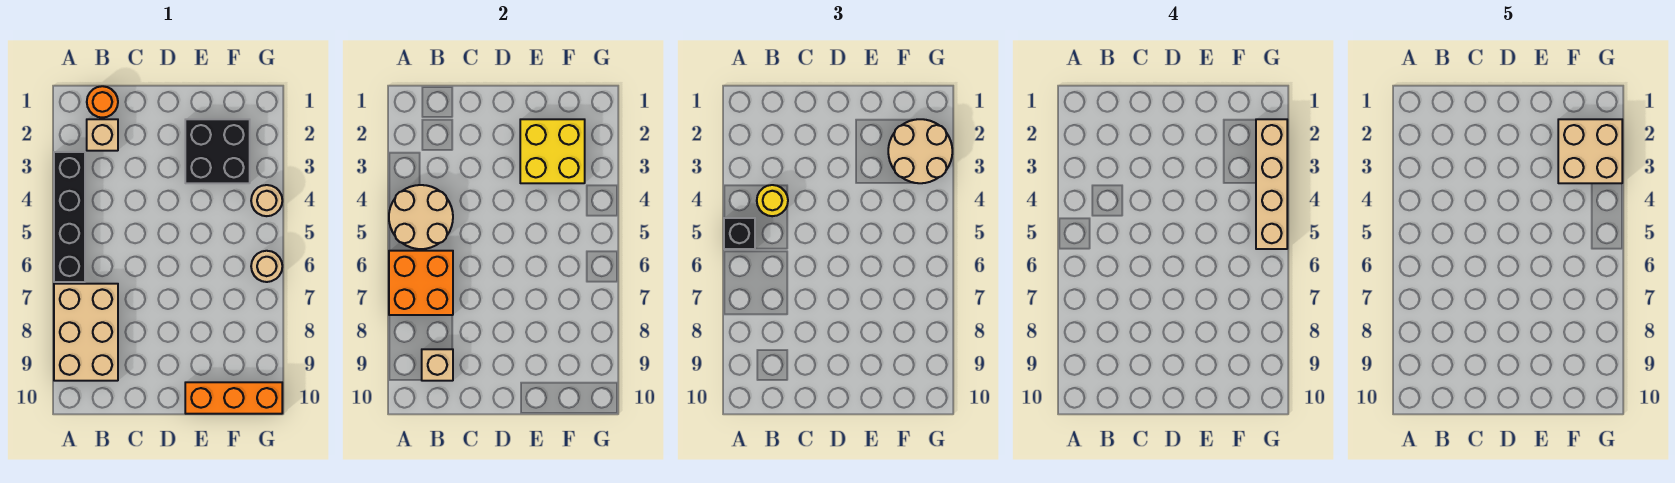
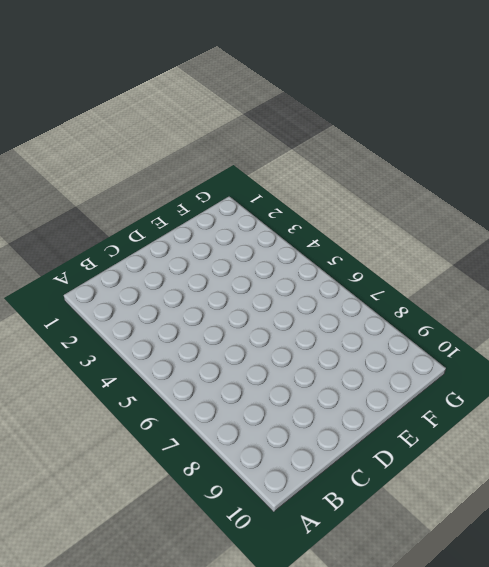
none -> black 1x4 brick [54,152,85,282]
none -> tan 2x3 brick [54,284,118,381]
none -> orange 1x1 round brick [87,86,118,118]

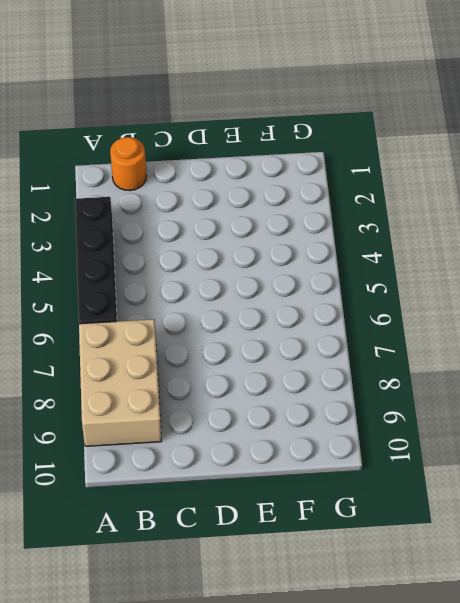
none -> tan 1x1 brick [87,119,118,151]
none -> black 2x2 brick [185,119,250,183]
none -> orange 1x3 brick [185,382,282,414]

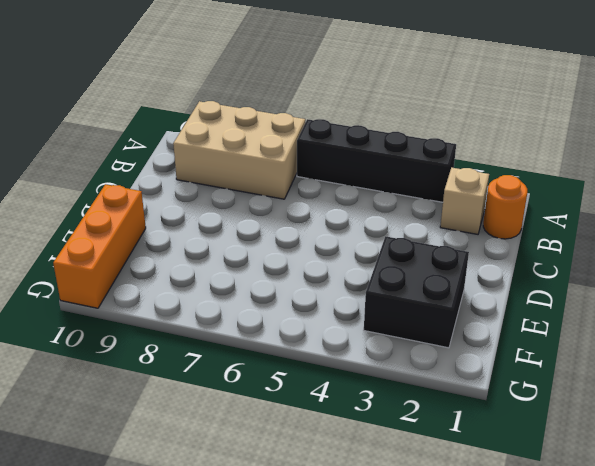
none -> tan 1x1 round brick [251,185,282,216]
none -> tan 1x1 round brick [251,251,282,282]
none -> tan 2x2 round brick [389,185,453,249]

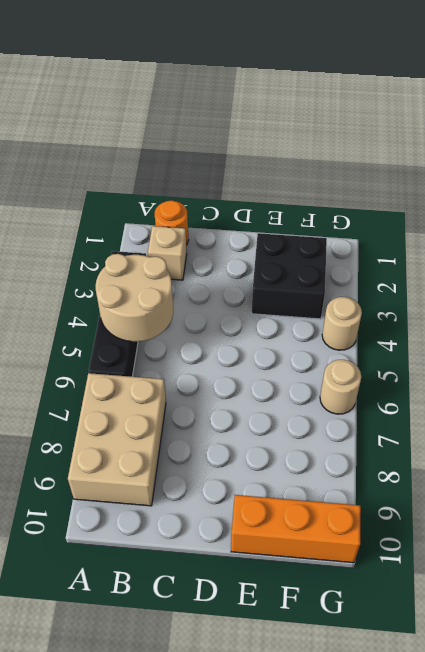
none -> orange 2x2 brick [389,251,453,315]
none -> tan 1x1 brick [422,349,453,381]
none -> yellow 2x2 brick [520,119,585,183]

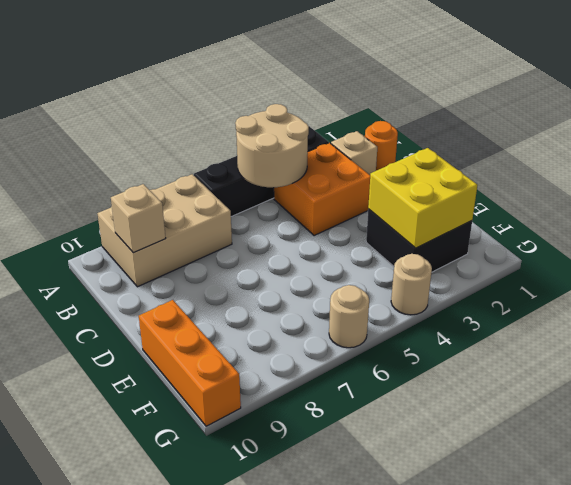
orange 2x2 brick [274,143,370,236] -> orange 2x2 brick moved to [389,251,453,315]
none -> black 1x1 brick [724,218,755,249]
none -> yellow 1x1 round brick [757,185,788,216]
none -> tan 2x2 round brick [888,119,952,183]

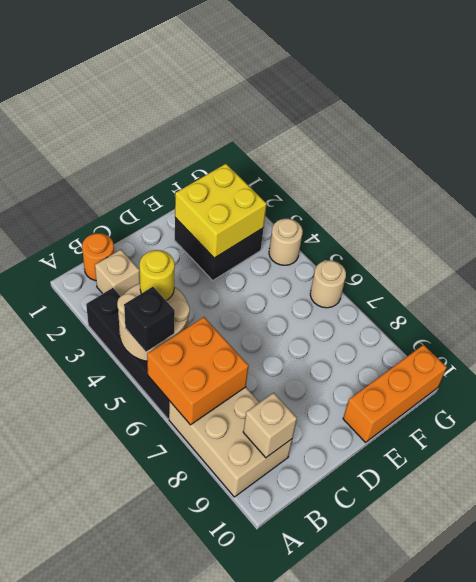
none -> tan 2x2 round brick [888,119,952,183]
none -> tan 1x4 brick [1256,119,1287,249]
none -> tan 2x2 brick [1558,119,1622,183]

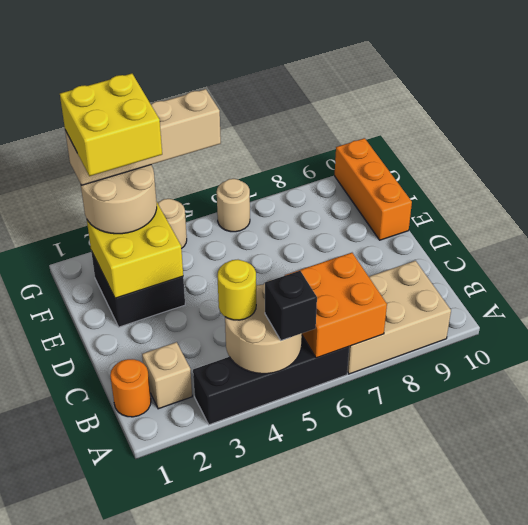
yellow 2x2 brick [60,74,162,176] -> tan 2x2 brick [1558,119,1622,183]
none -> tan 1x1 brick [422,349,453,381]

